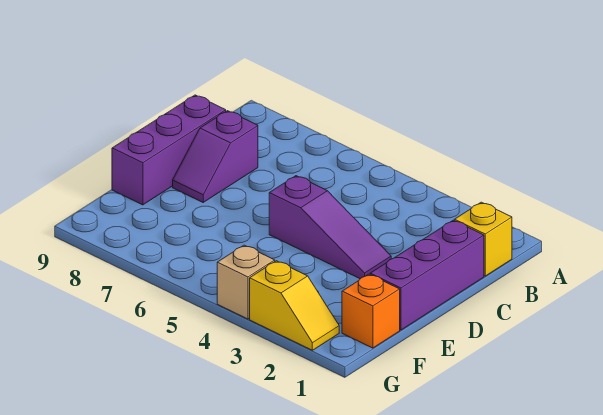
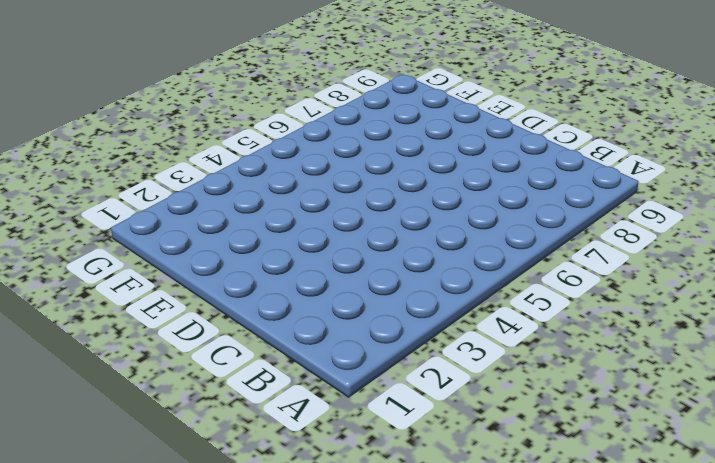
none -> yellow 1x1 brick [455,202,512,276]
none -> purple 1x3 brick [370,220,484,330]

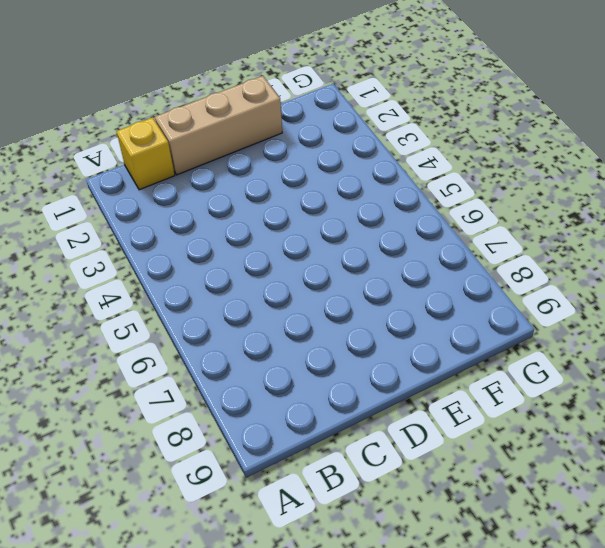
tan 1x3 brick [155,76,282,175] -> purple 1x3 brick [370,220,484,330]
none -> purple 1x2 slope [173,111,258,202]
none -> purple 1x3 brick [112,95,226,205]

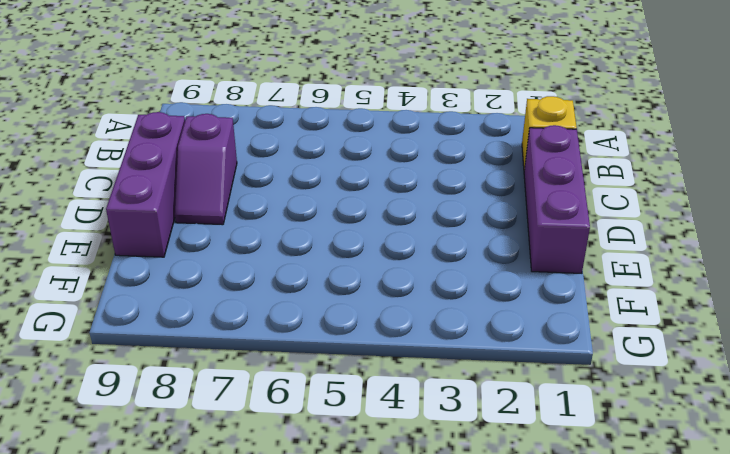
none -> purple 1x3 slope [269,176,391,279]
none -> orange 1x1 brick [342,274,400,348]

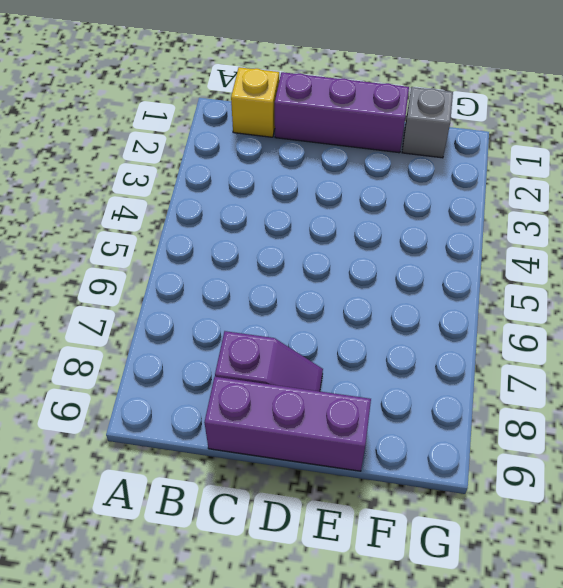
grey 1x1 brick [402,87,453,158] -> orange 1x1 brick [342,274,400,348]
none -> purple 1x3 slope [269,176,391,279]
none -> yellow 1x2 slope [250,261,339,350]

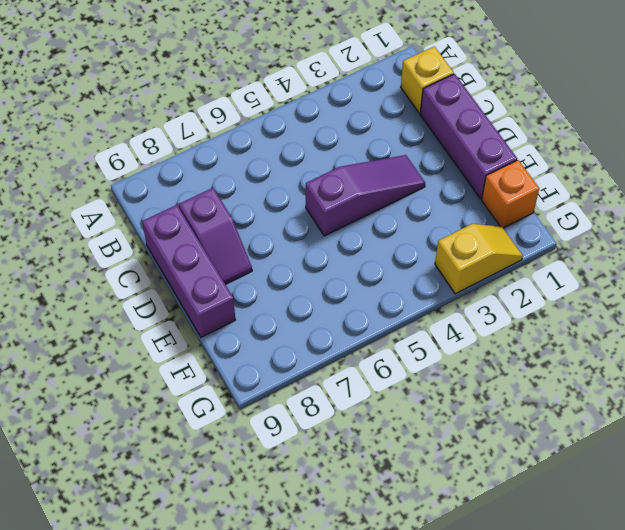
none -> tan 1x1 brick [217,245,275,319]

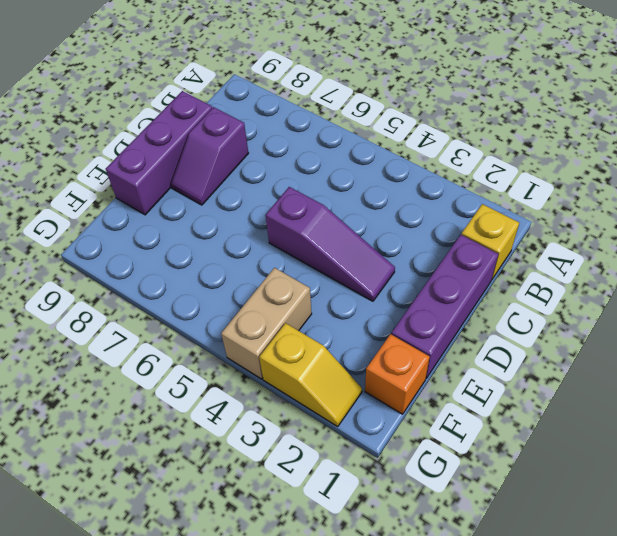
tan 1x2 brick [221,268,312,379] -> tan 1x1 brick [217,245,275,319]

